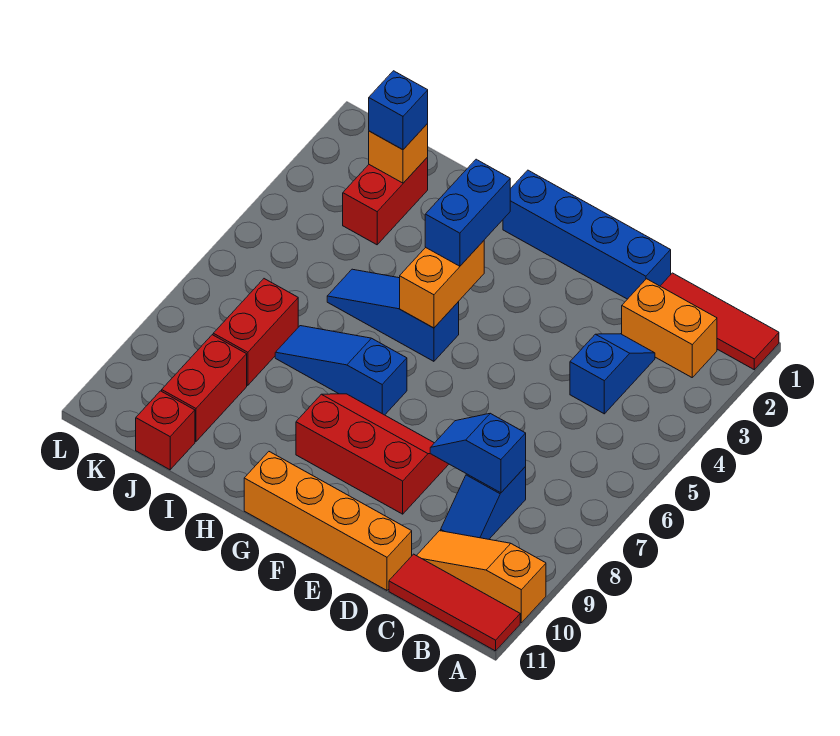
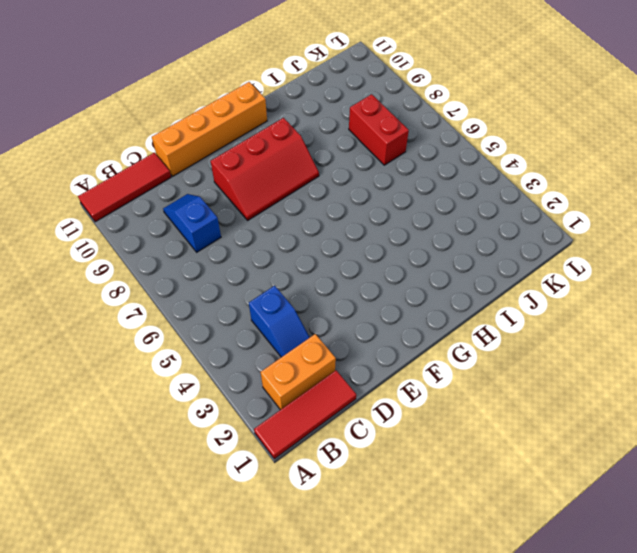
none -> orange 1x3 slope [417,531,546,623]
none -> blue 1x4 brick [503,170,671,299]
none -> blue 1x3 slope [327,269,459,361]

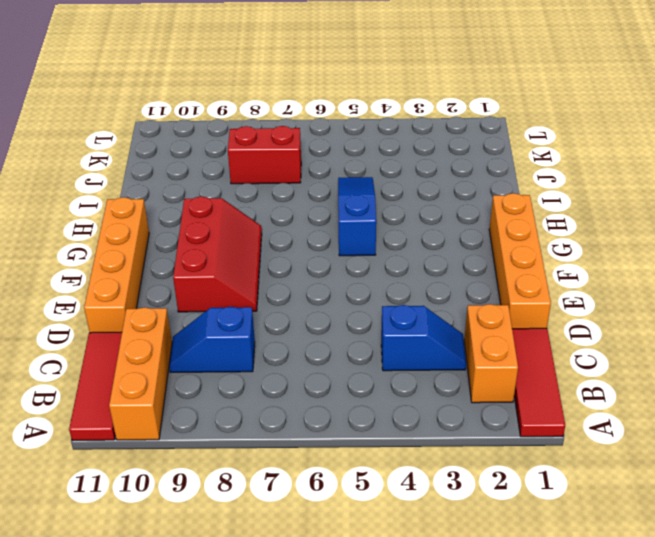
orange 1x3 brick [109,307,172,440] -> orange 1x3 slope [417,531,546,623]
orange 1x4 brick [489,193,551,329] -> blue 1x4 brick [503,170,671,299]
none -> blue 1x3 slope [275,326,407,415]
none -> red 1x2 brick [343,157,428,245]
none -> red 1x2 brick [162,335,247,442]

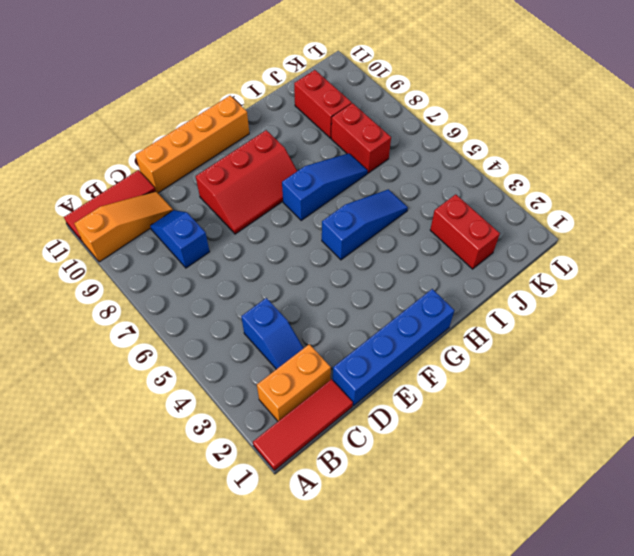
none -> red 1x1 brick [136,391,195,470]
none -> blue 1x2 slope [430,413,526,493]
none -> orange 1x2 brick [400,241,484,328]

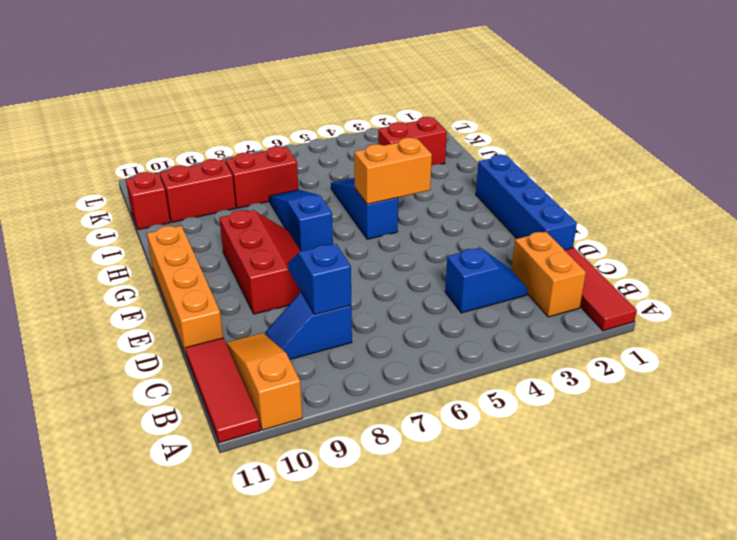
none -> orange 1x1 brick [369,124,428,183]
none -> blue 1x2 brick [425,159,510,266]
none -> blue 1x1 brick [369,71,428,150]

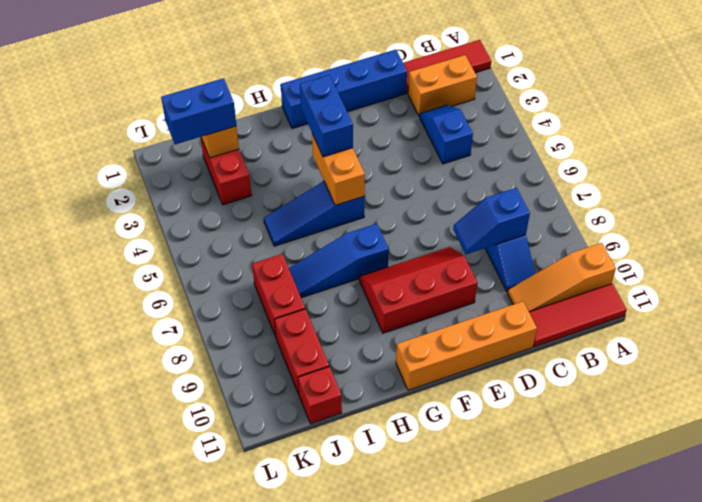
blue 1x2 brick [161,78,236,144] -> blue 1x1 brick [369,71,428,150]

